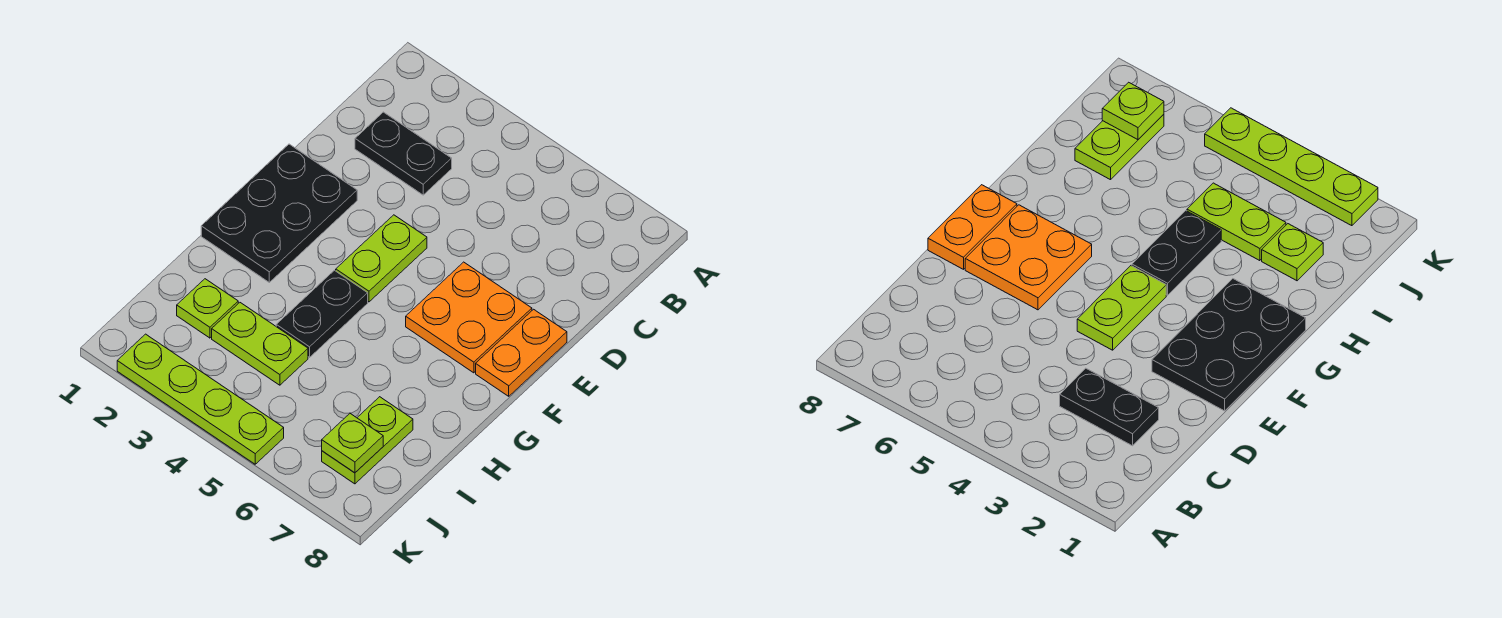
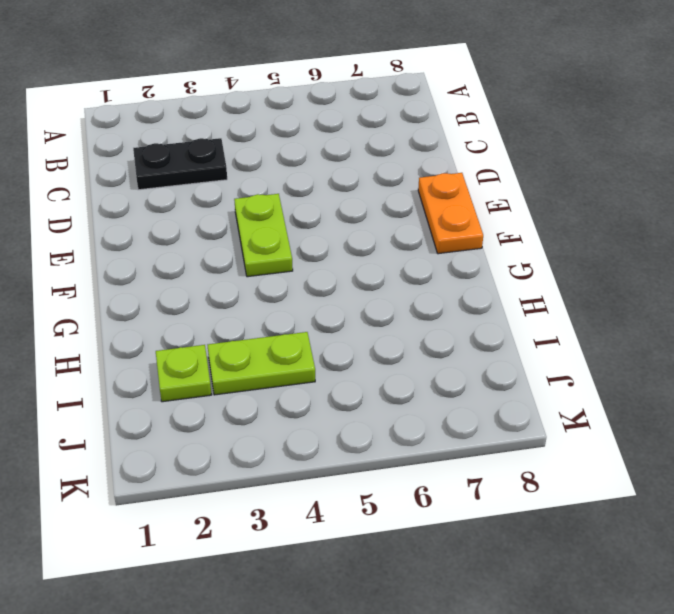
none -> black 2x3 plate [201,144,357,282]
none -> orange 2x2 plate [406,262,532,373]

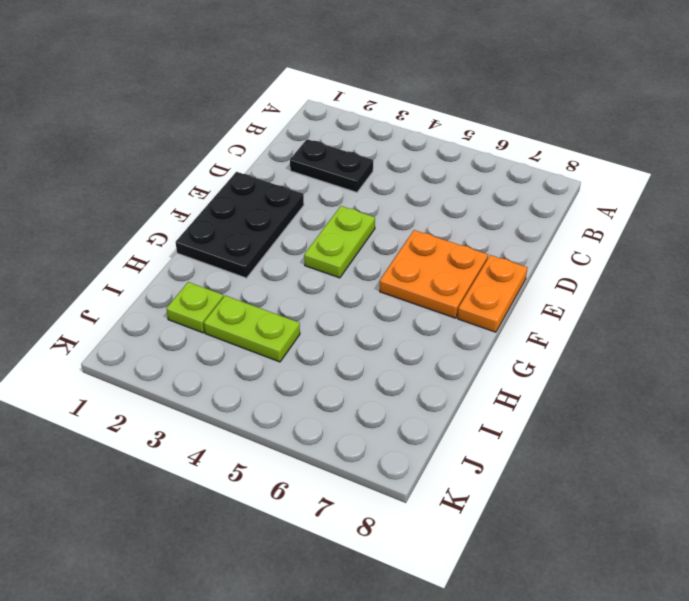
none -> black 1x2 plate [276,270,368,357]
none -> lime 1x2 plate [322,397,413,484]

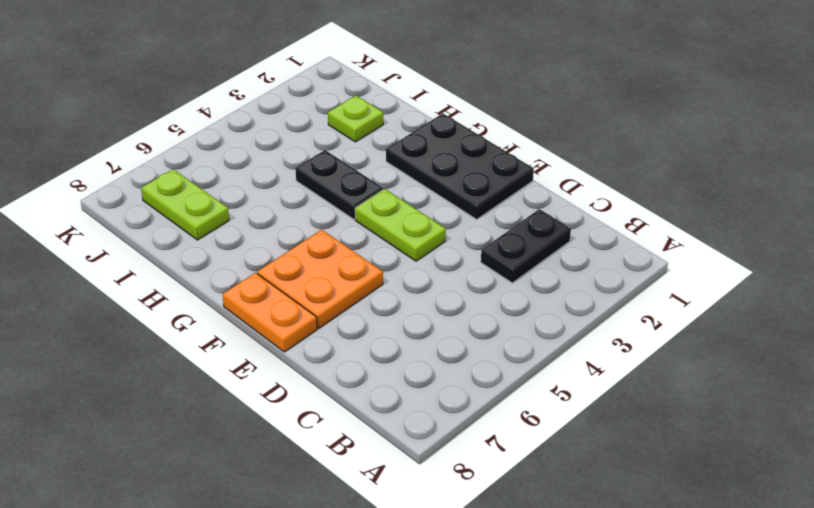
none -> lime 1x2 plate [212,303,308,385]
none -> lime 1x4 plate [117,334,284,464]

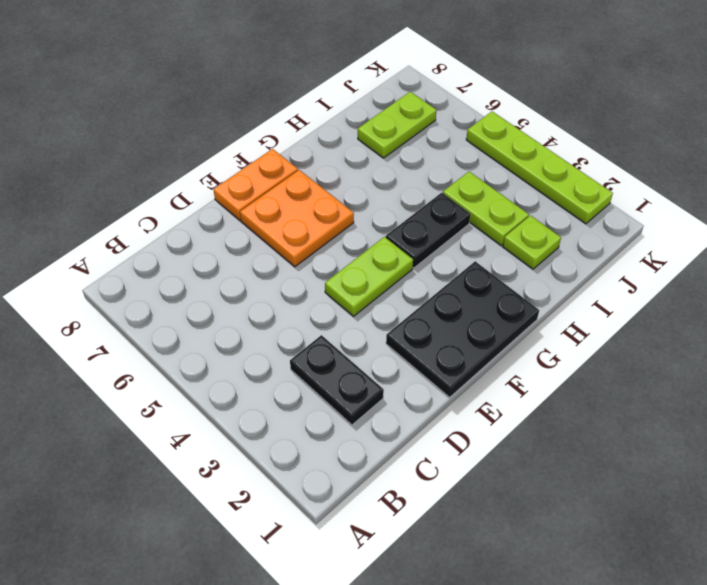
none -> lime 1x1 plate [322,414,383,473]

